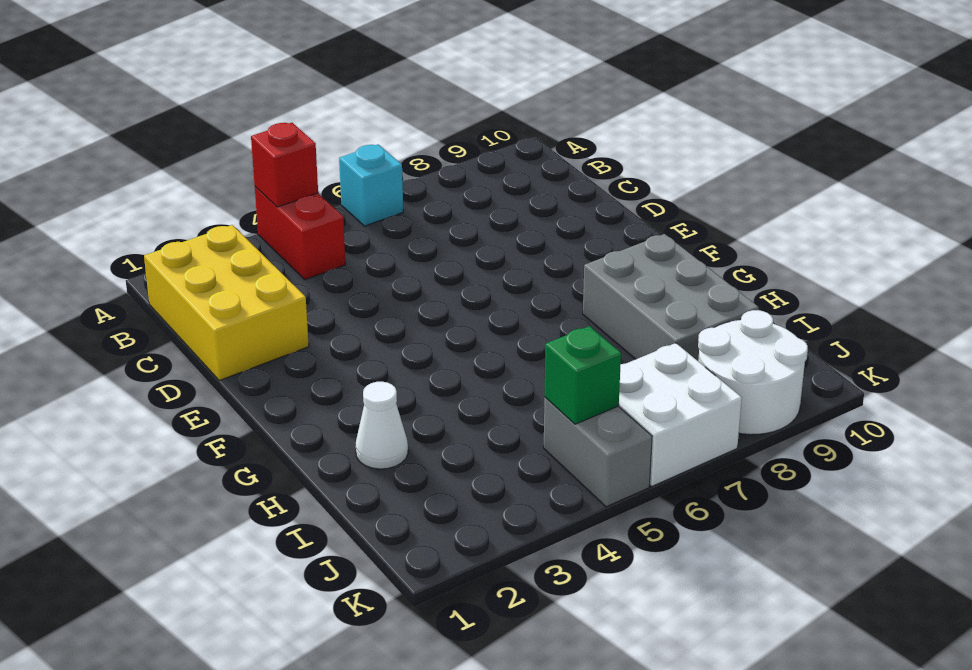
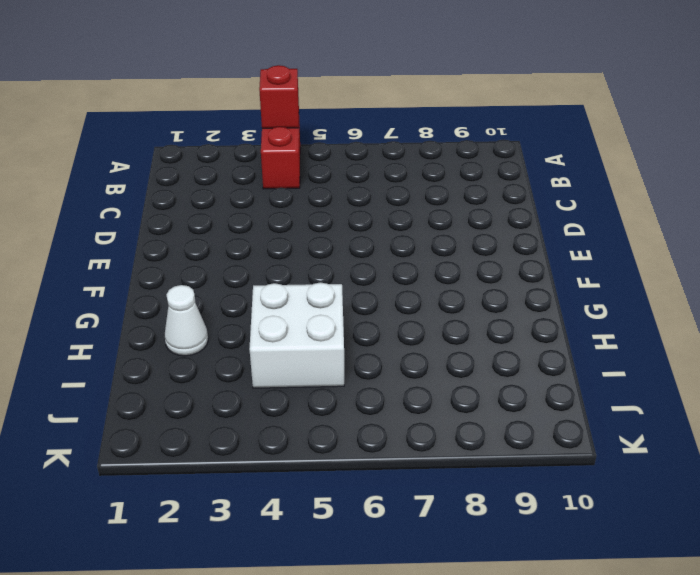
white 2x2 brick [249,282,344,388] -> white 2x2 brick moved to [619,343,742,486]
none -> cyan 1x1 brick [339,144,403,226]
none -> yellow 2x3 brick [144,225,309,380]

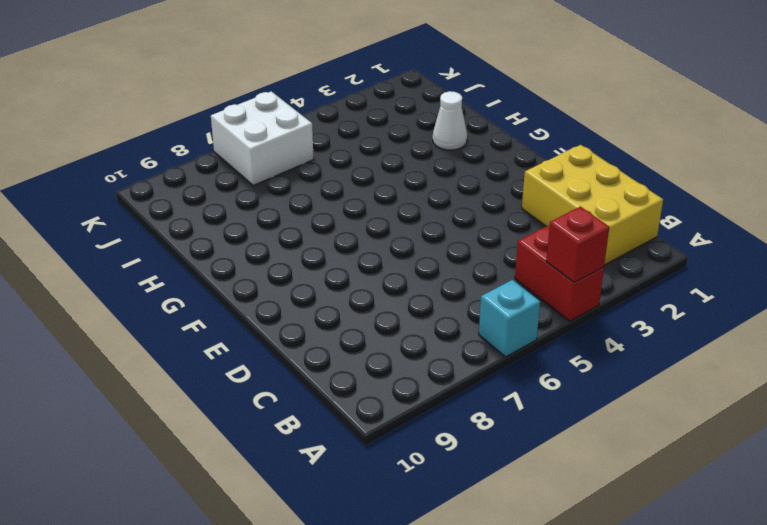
none -> grey 2x3 brick [583,234,759,361]
none -> grey 1x2 brick [544,397,652,507]

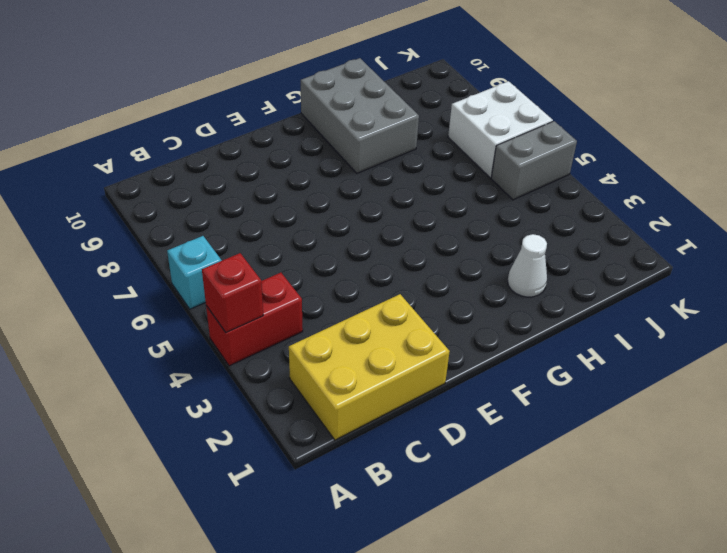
grey 2x3 brick [301,58,419,173] -> grey 2x3 brick turned to [583,234,759,361]
none -> white 2x2 round brick [698,310,808,435]
none -> green 1x1 brick [545,326,621,424]

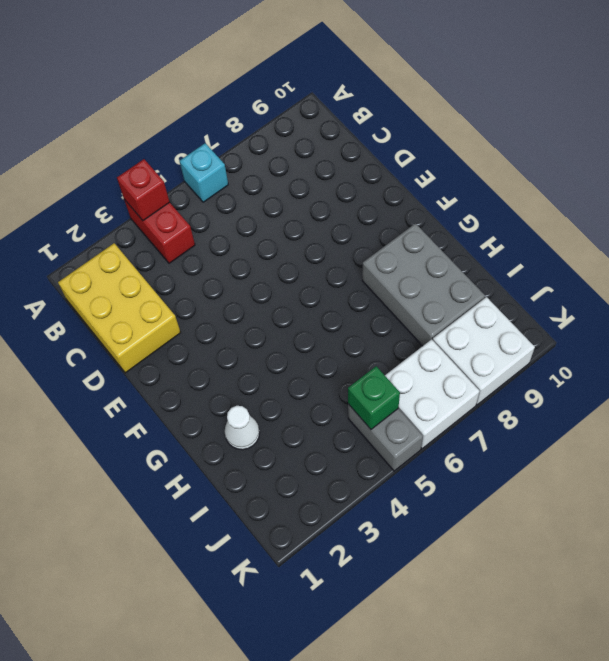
white 2x2 brick [433,297,535,405] -> white 2x2 round brick [698,310,808,435]

